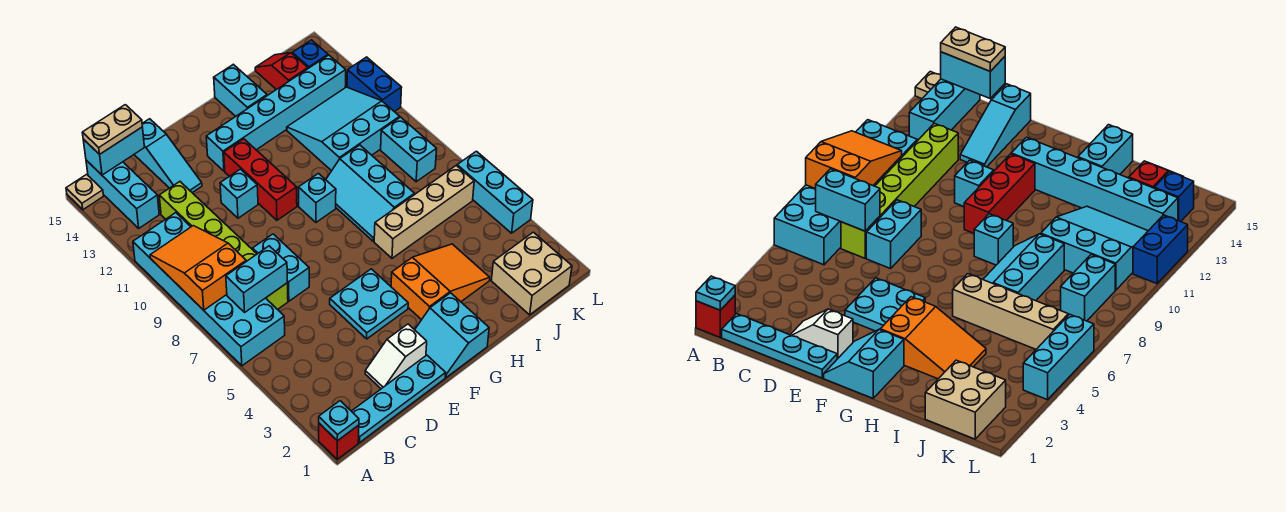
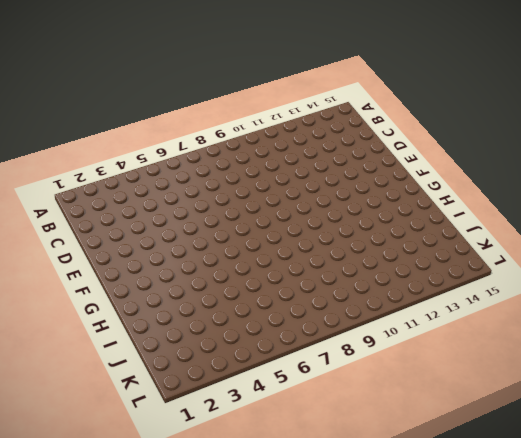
none -> red 1x1 brick [319,423,359,459]
none -> cyan 2x6 brick [133,213,285,366]
none -> tan 1x1 plate [66,174,103,210]
none -> cyan 1x4 plate [352,355,446,443]

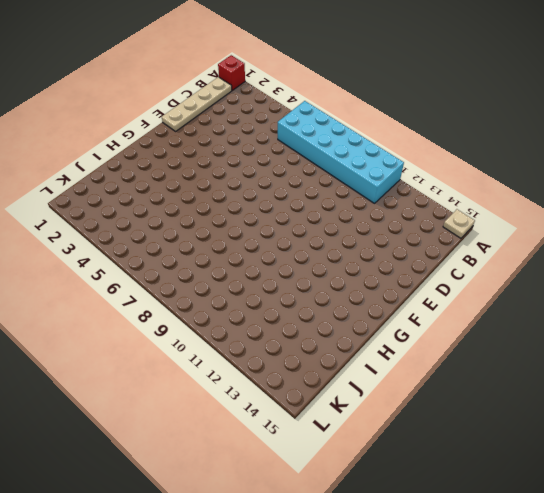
tan 1x4 plate [162,77,232,131] -> cyan 1x4 plate [352,355,446,443]
none -> cyan 1x3 brick [86,160,159,228]
none -> lime 1x6 brick [159,182,288,310]
none -> white 1x2 slope [365,324,427,389]
none -> cyan 1x2 brick [253,234,309,301]

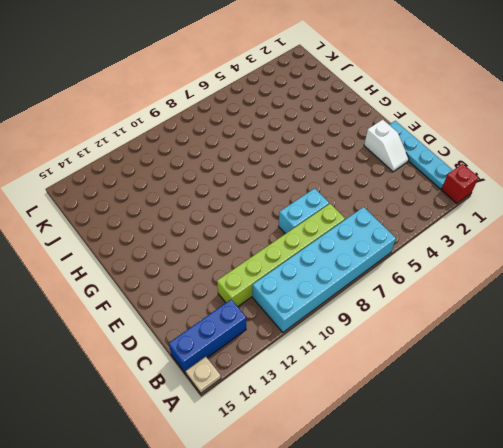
blue 1x3 brick [168,300,246,373] -> cyan 1x3 brick [86,160,159,228]
none -> cyan 1x3 slope [134,119,202,193]
none -> cyan 2x2 plate [330,269,408,339]
none -> cyan 1x1 brick [220,169,258,218]
none -> cyan 2x2 slope [415,293,489,377]

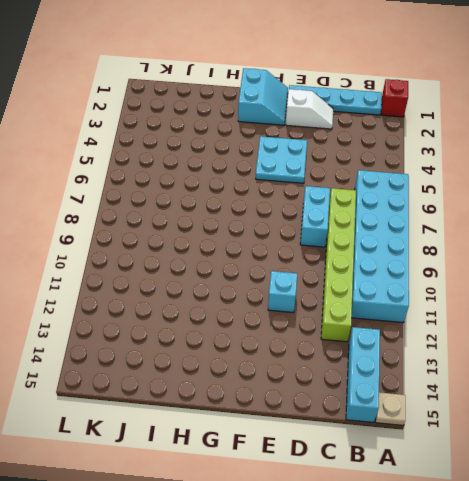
none -> cyan 1x3 slope [134,119,202,193]
none -> red 1x3 brick [224,139,297,220]
none -> cyan 1x6 brick [206,55,346,171]
none -> orange 2x3 slope [391,244,490,320]

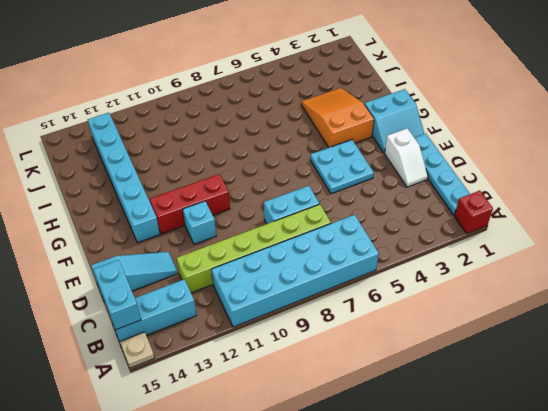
none -> cyan 1x1 brick [298,173,336,222]
none -> tan 1x4 brick [374,166,474,258]
none -> cyan 2x3 slope [326,145,415,241]
none -> cyan 1x2 brick [214,64,267,116]

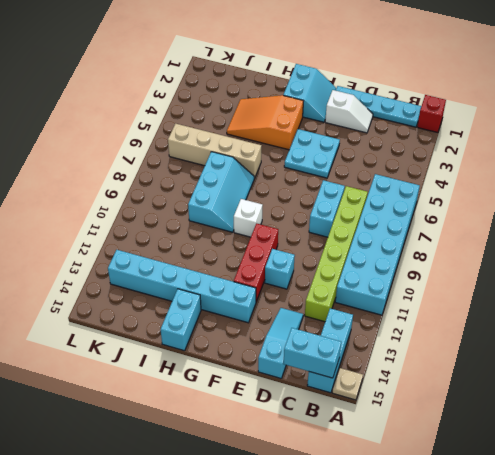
white 1x1 brick [234,199,263,237] -> cyan 1x1 brick [298,173,336,222]
none -> cyan 3x3 slope [287,87,400,171]
none -> tan 2x2 brick [491,232,572,315]
none -> red 1x2 slope [255,53,308,90]
none -> cyan 1x2 brick [381,117,437,182]

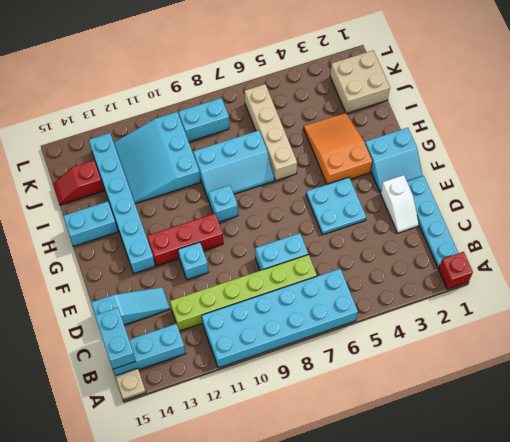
none -> blue 1x1 brick [292,40,328,68]
none -> cyan 1x3 brick [457,151,533,233]
none -> blue 1x2 brick [347,57,402,112]
none -> cyan 1x1 plate [319,401,359,441]

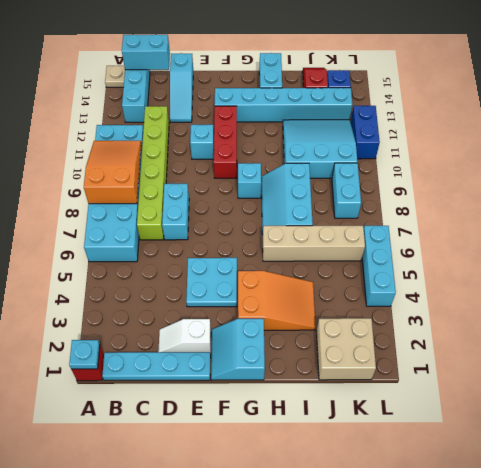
none -> cyan 1x2 brick [226,246,287,312]
none -> tan 1x2 plate [82,105,142,154]

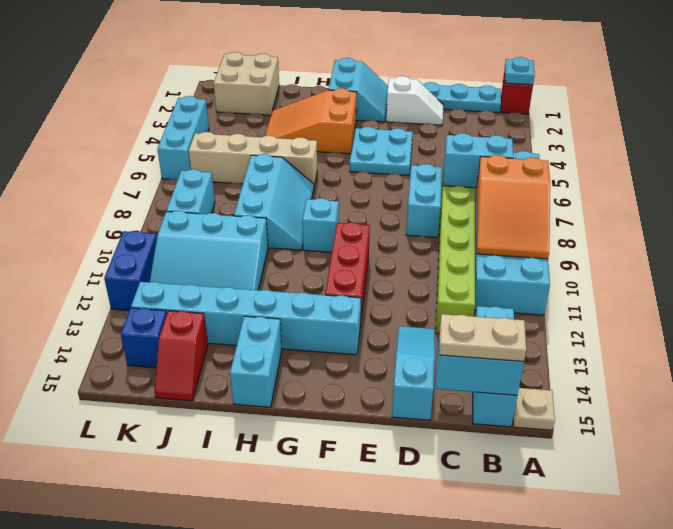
none -> cyan 1x1 brick [220,169,258,218]

